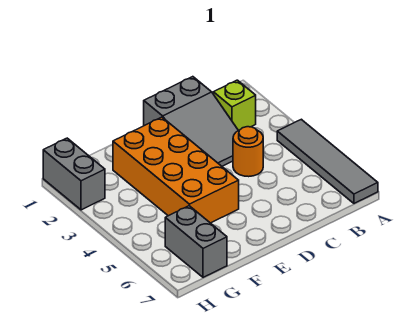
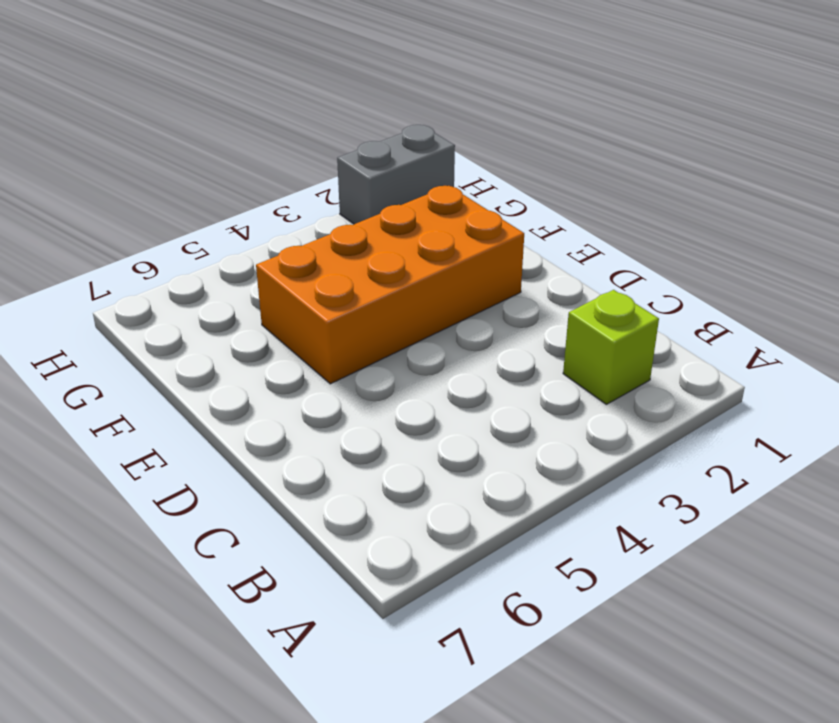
none -> grey 1x4 tile [277,119,378,203]
none -> grey 2x3 slope [144,77,238,166]

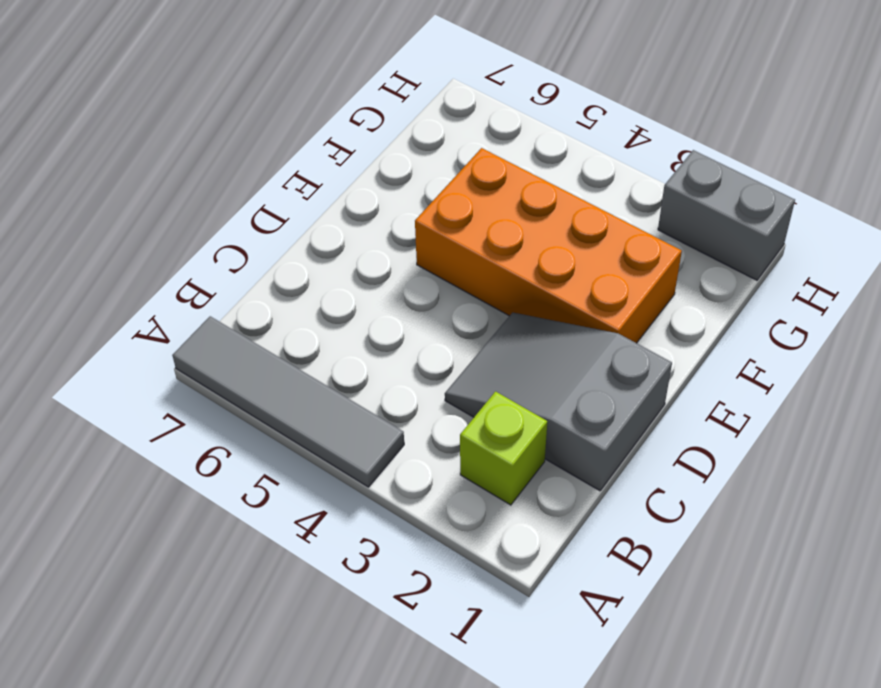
none -> orange 1x1 round brick [233,127,263,177]
none -> grey 1x2 brick [165,206,227,277]

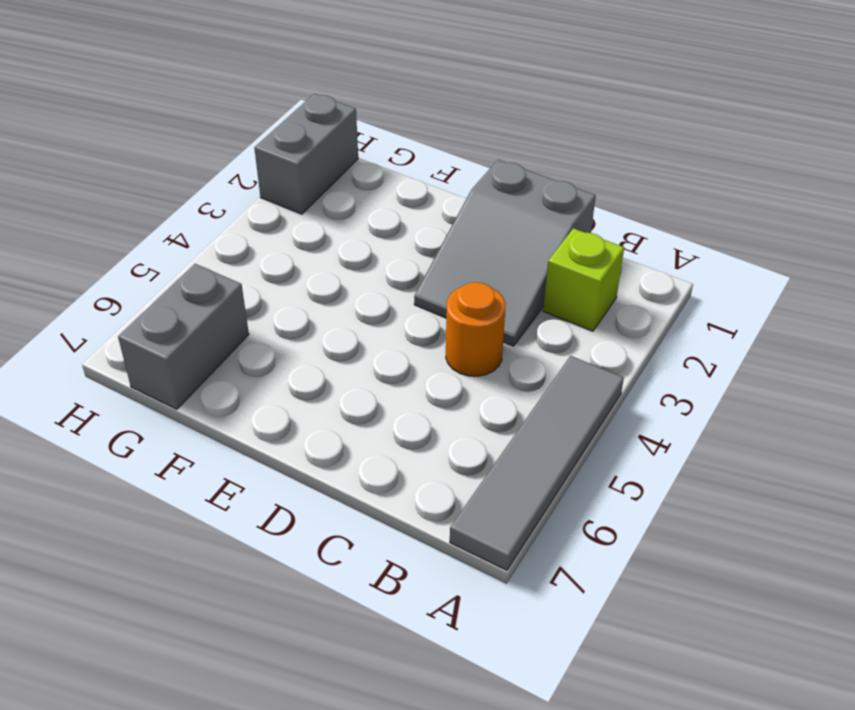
none -> orange 2x4 brick [113,117,239,223]

